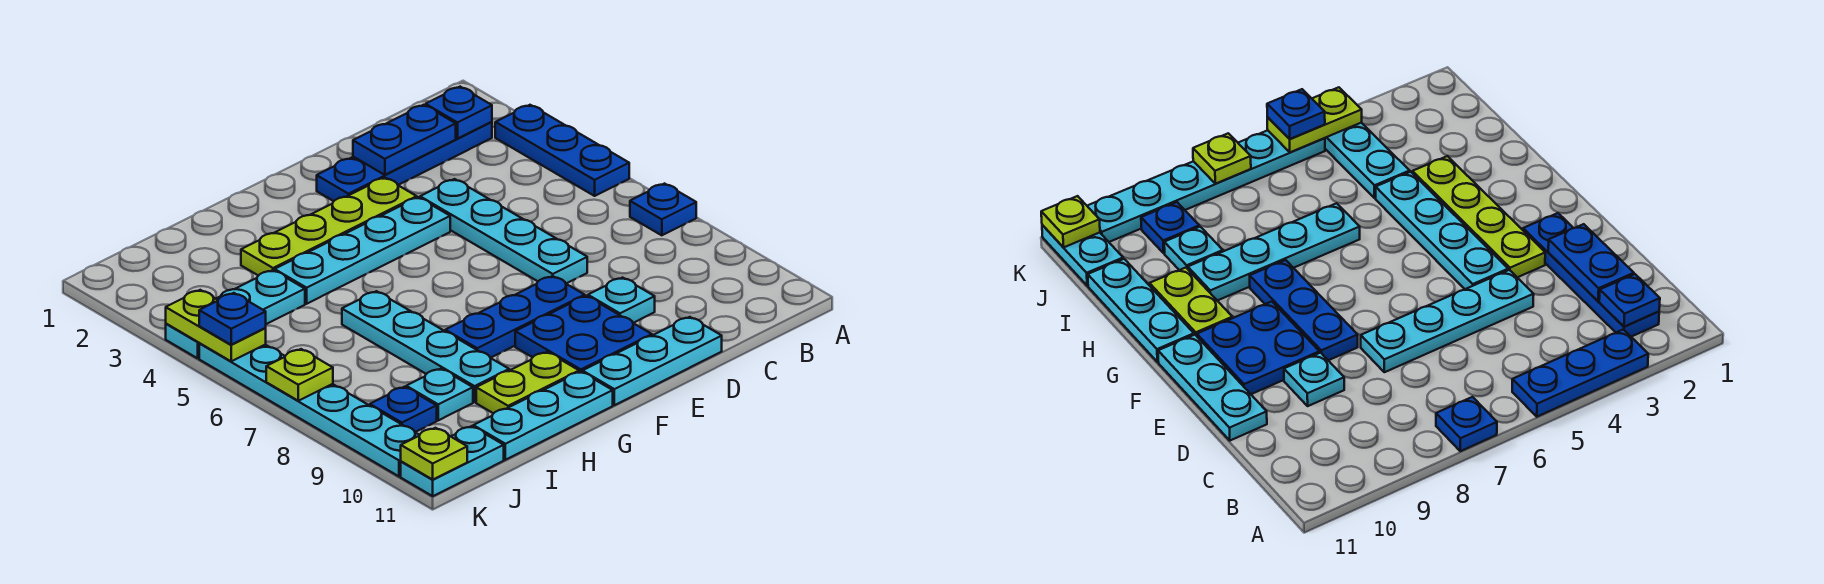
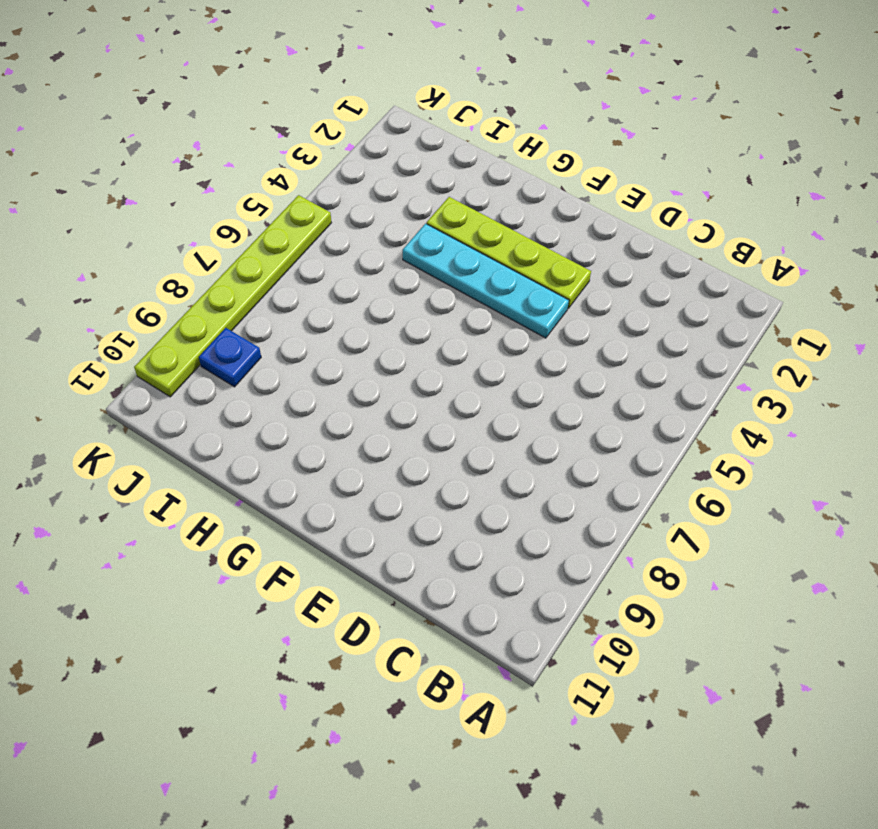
lime 1x6 plate [134,195,331,397] -> cyan 1x6 plate [199,344,420,477]
none -> blue 1x3 plate [495,105,629,196]
none -> blue 1x1 plate [630,184,696,235]
none -> blue 1x4 plate [317,122,492,201]

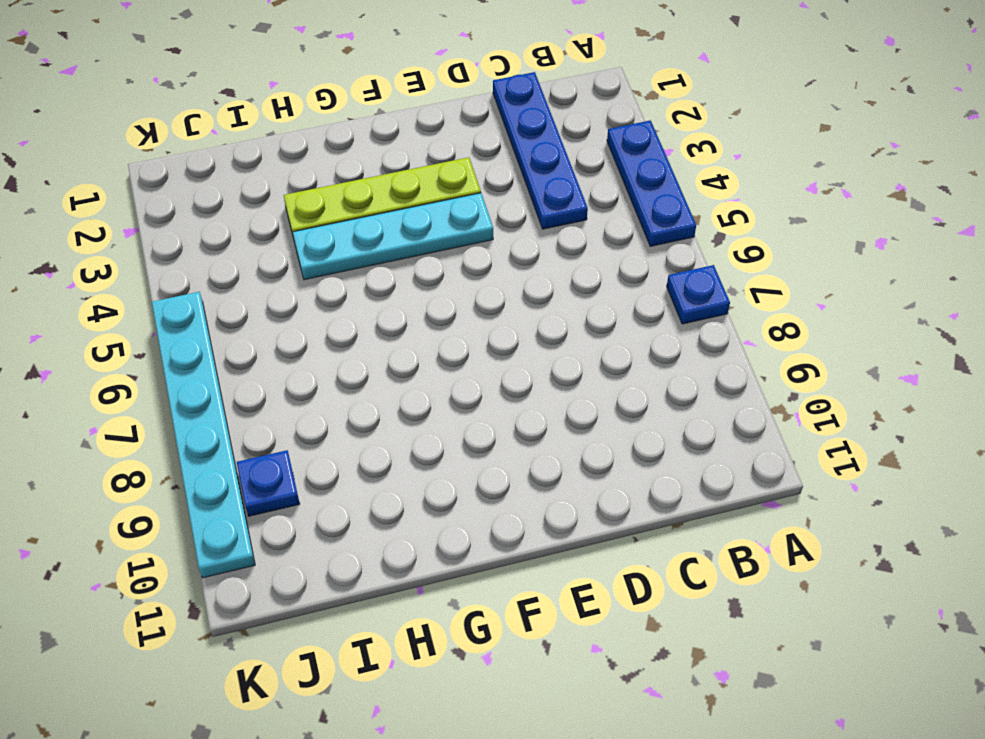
blue 1x4 plate [493,72,588,229] -> blue 1x4 plate turned to [317,122,492,201]
none -> cyan 1x4 plate [420,179,587,283]
none -> cyan 1x1 plate [588,278,655,323]
none -> cyan 1x3 plate [583,317,722,405]

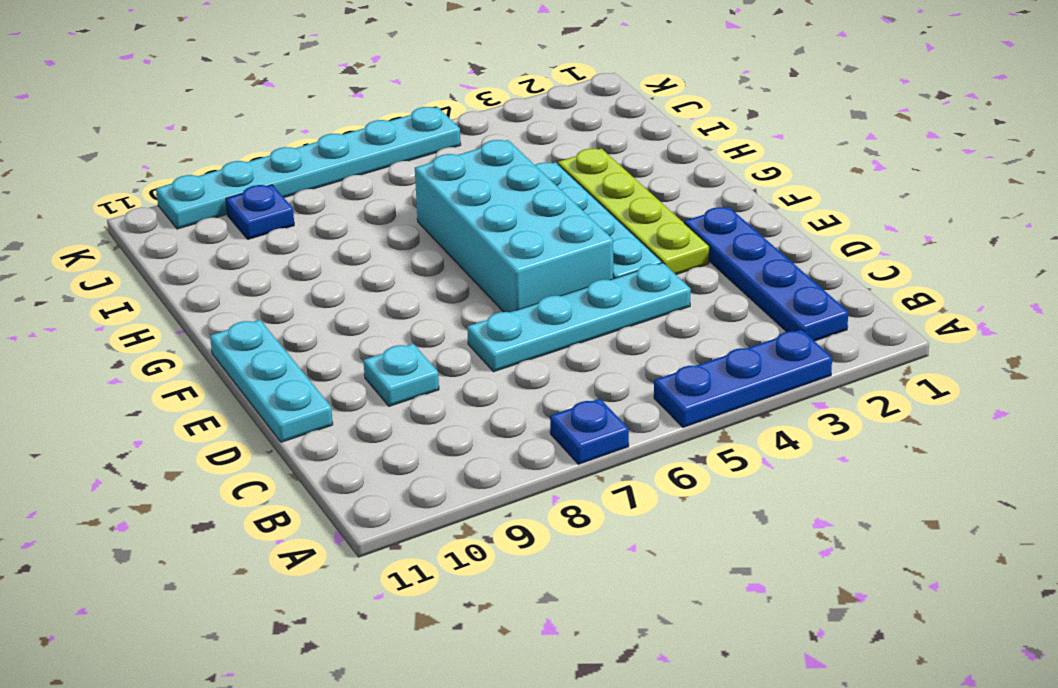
cyan 2x4 brick [415,140,613,312] -> cyan 1x4 plate [342,291,509,402]
none -> blue 1x3 plate [445,276,585,358]
none -> blue 2x2 plate [515,296,652,372]
none -> lime 1x2 plate [476,352,579,413]

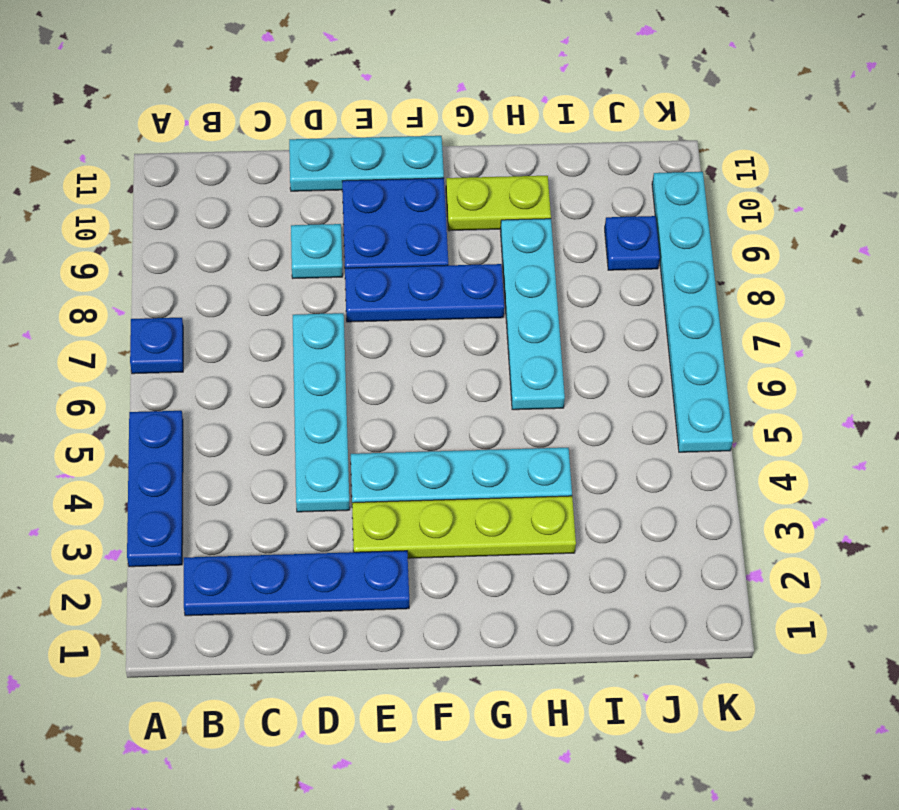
none -> cyan 1x3 plate [473,372,613,460]
none -> cyan 1x3 plate [166,270,305,358]
none -> cyan 1x1 plate [406,369,473,420]

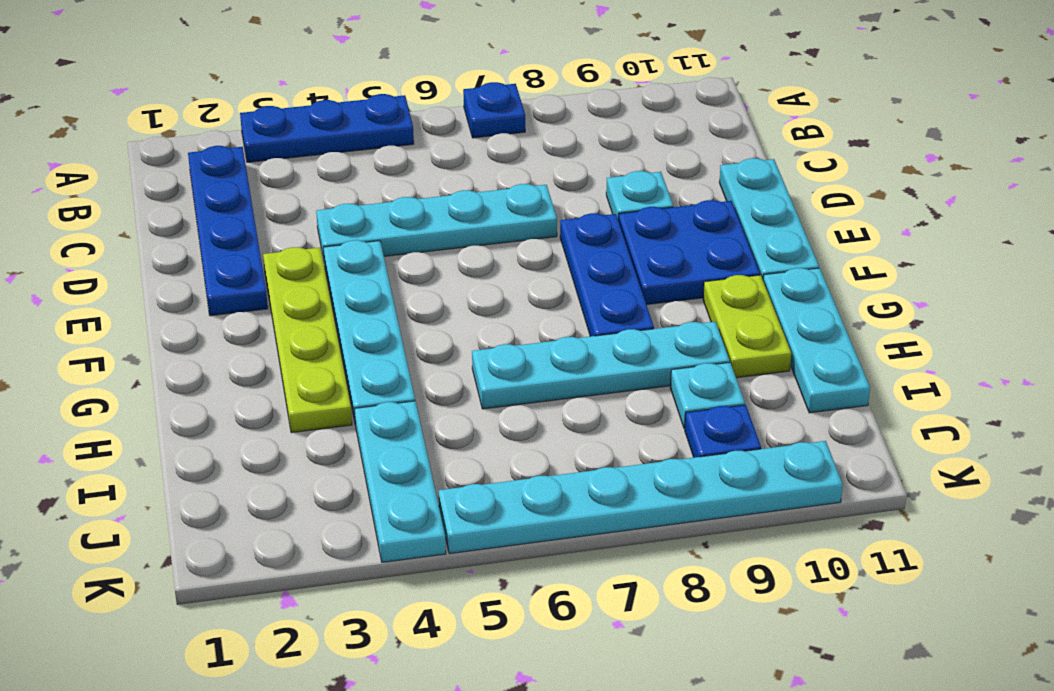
none -> cyan 1x2 plate [401,426,504,496]
none -> blue 1x1 plate [426,87,492,138]
none -> blue 1x2 plate [353,105,456,175]

